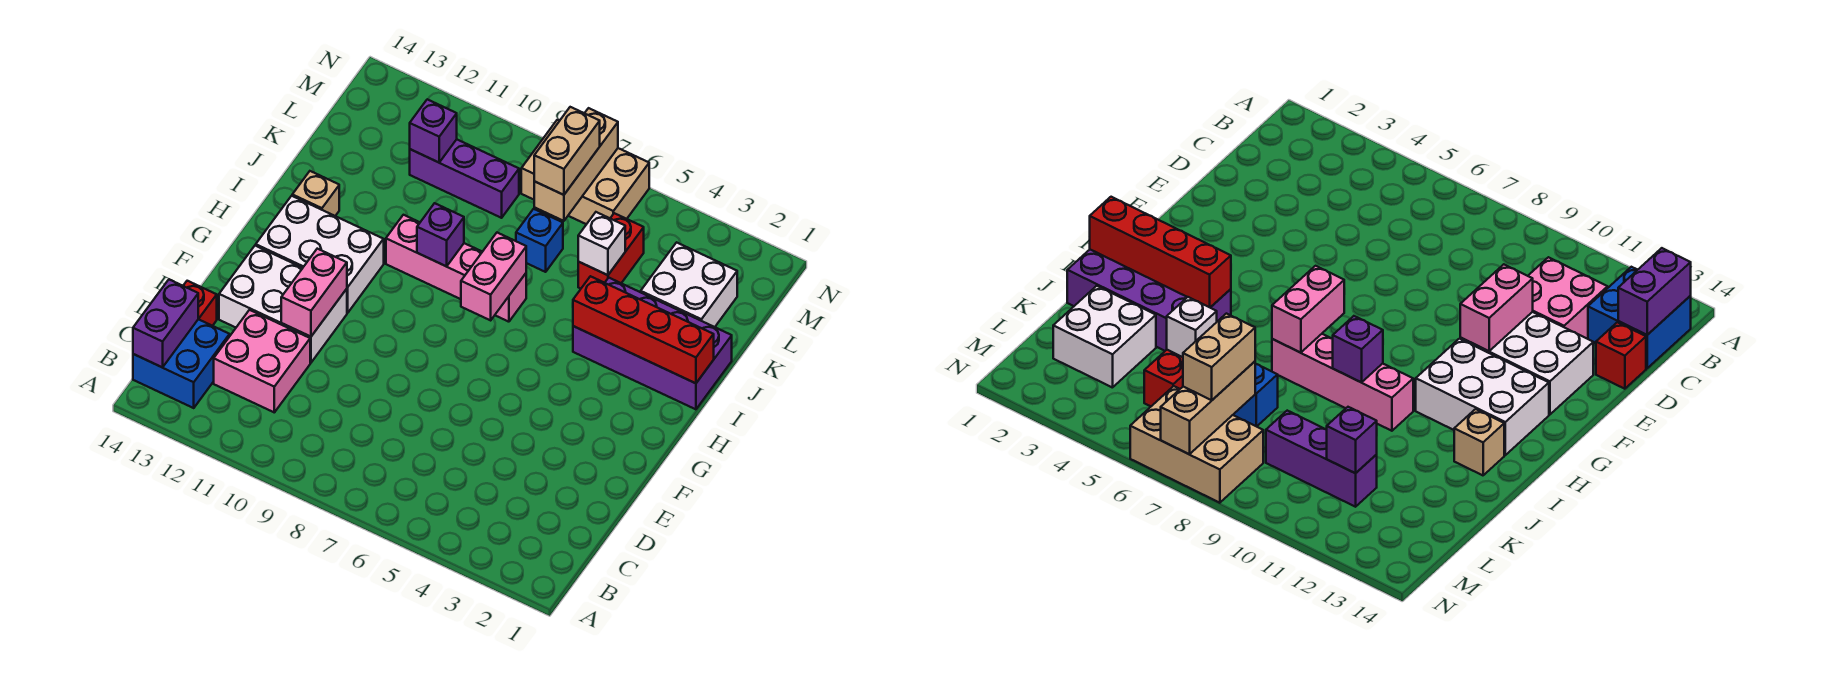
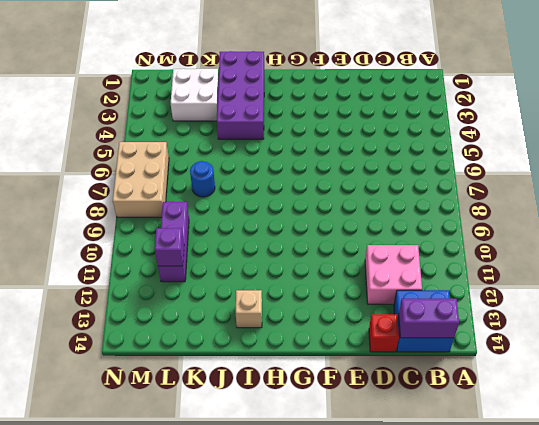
blue 1x1 round brick [190,161,215,197] -> blue 1x1 brick [516,209,563,272]
none -> white 2x3 brick [219,246,347,363]
none -> white 2x3 brick [256,196,384,313]
none -> pink 1x4 brick [386,215,526,322]

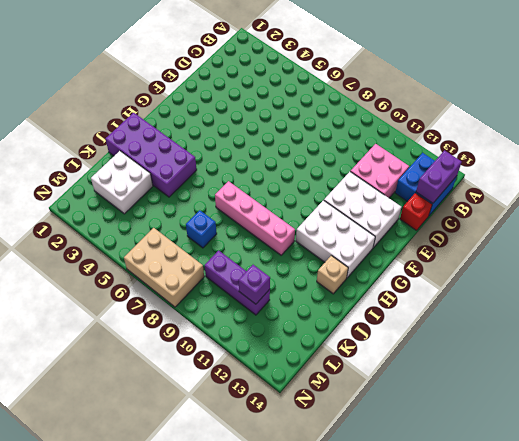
none -> red 1x2 brick [578,213,644,289]
none -> pink 1x2 brick [281,249,347,337]
none -> pink 1x2 brick [461,233,526,320]

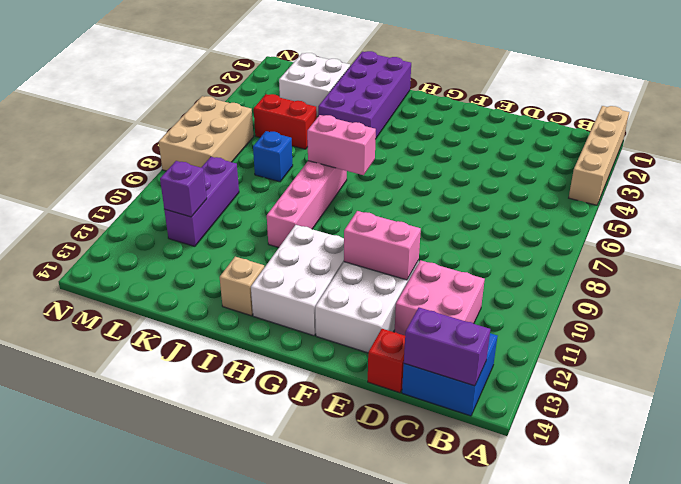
tan 1x4 brick [569,106,629,205] -> none
none -> red 1x4 brick [573,276,714,383]
none -> purple 1x1 brick [417,203,464,266]
none -> white 1x1 brick [578,212,625,275]

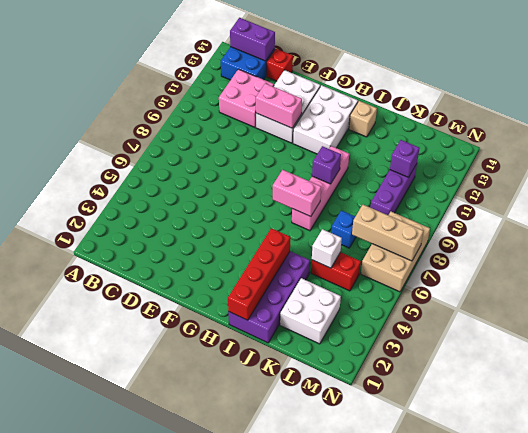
none -> tan 1x2 brick [534,107,600,195]

